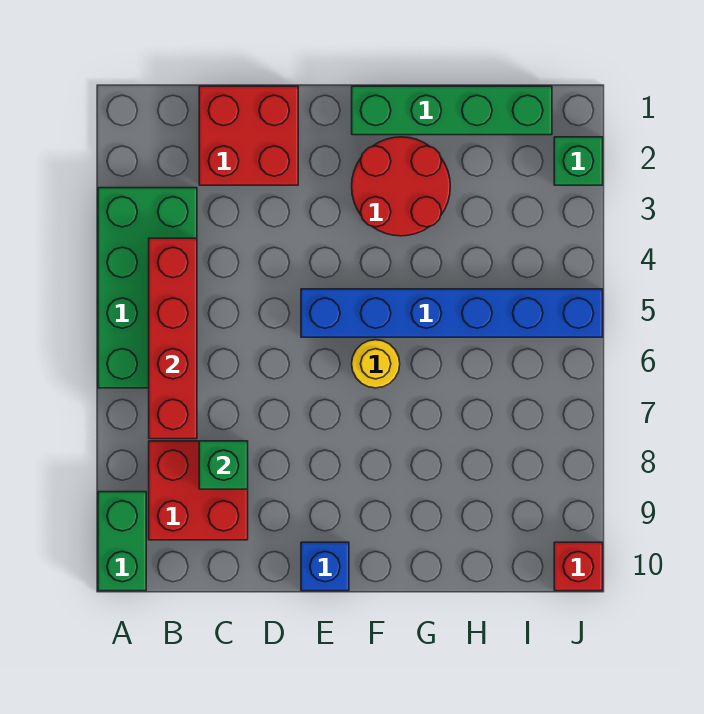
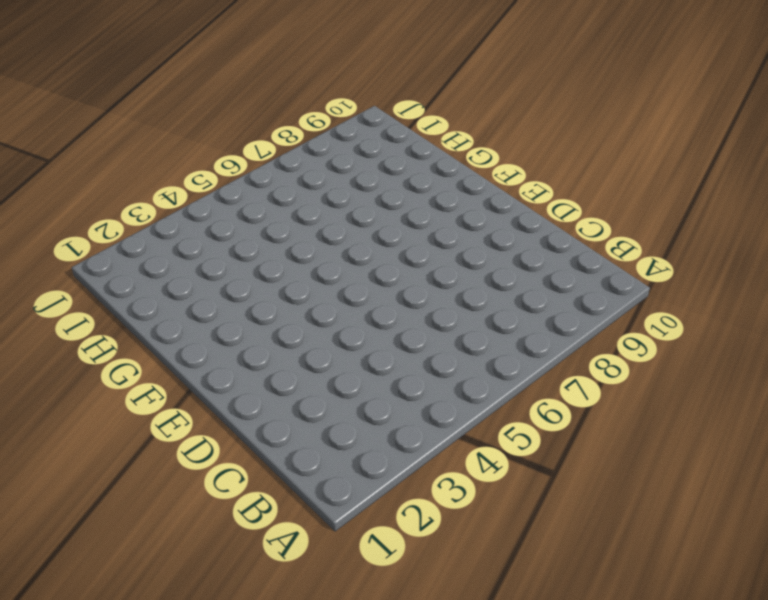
none -> green 2x4 brick [98,188,197,388]
none -> green 1x2 brick [98,492,146,591]
none -> red 2x2 brick [149,441,248,540]

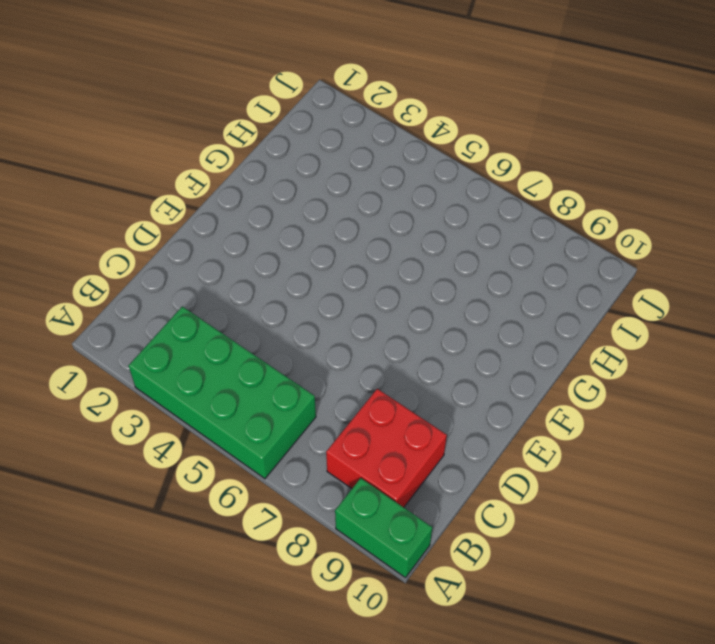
none -> red 2x2 brick [199,86,298,185]
none -> blue 1x6 brick [301,289,603,337]
none -> blue 1x1 brick [301,542,349,591]

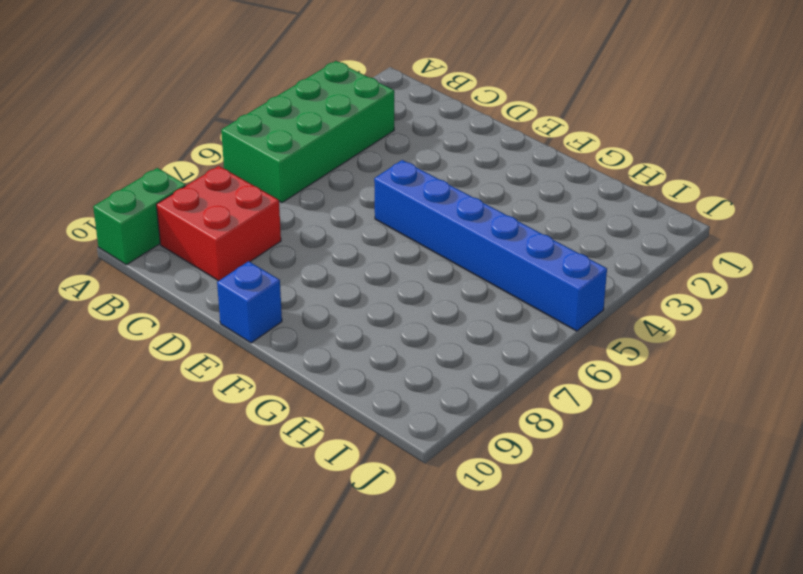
none -> red 2x2 brick [199,86,298,185]
none -> green 1x4 brick [352,86,552,135]
none -> red 2x2 round brick [352,137,450,236]

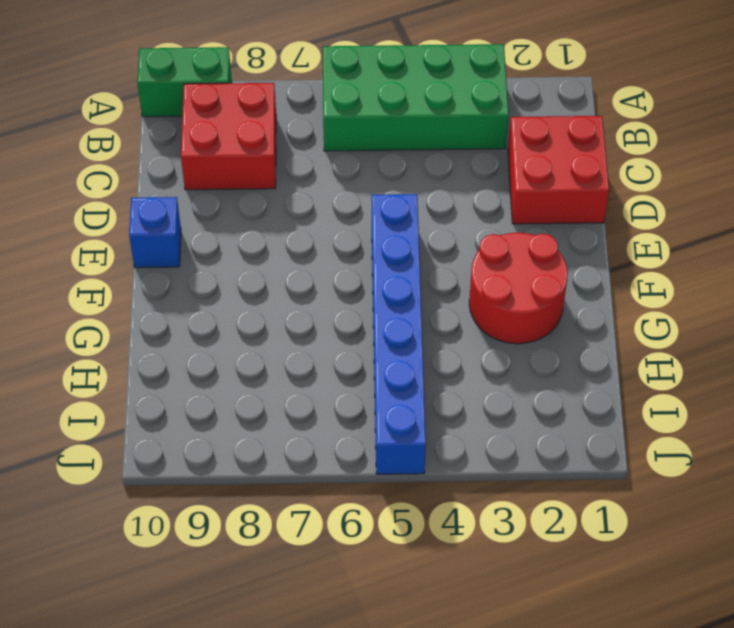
none -> green 1x4 brick [352,86,552,135]
none -> yellow 1x1 round brick [352,340,400,388]
none -> green 1x1 brick [554,137,603,185]

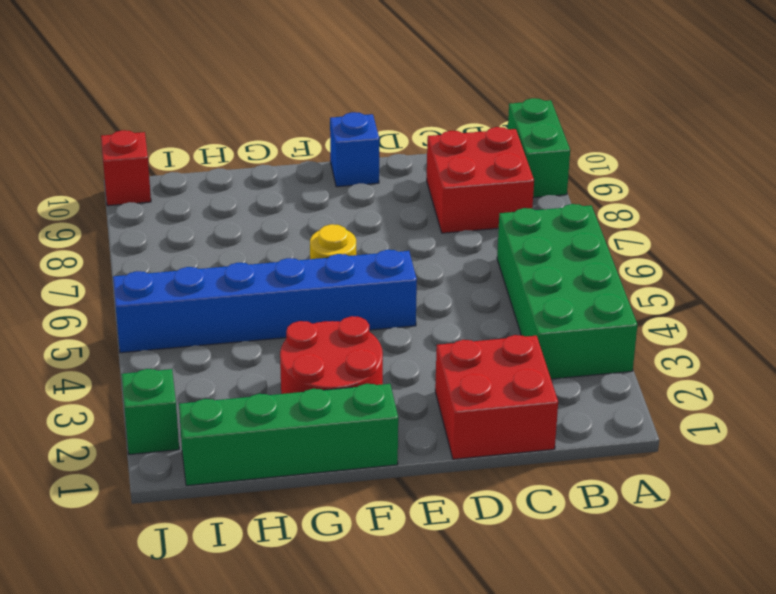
none -> red 1x4 brick [149,238,197,439]
none -> green 1x1 brick [199,441,248,489]

